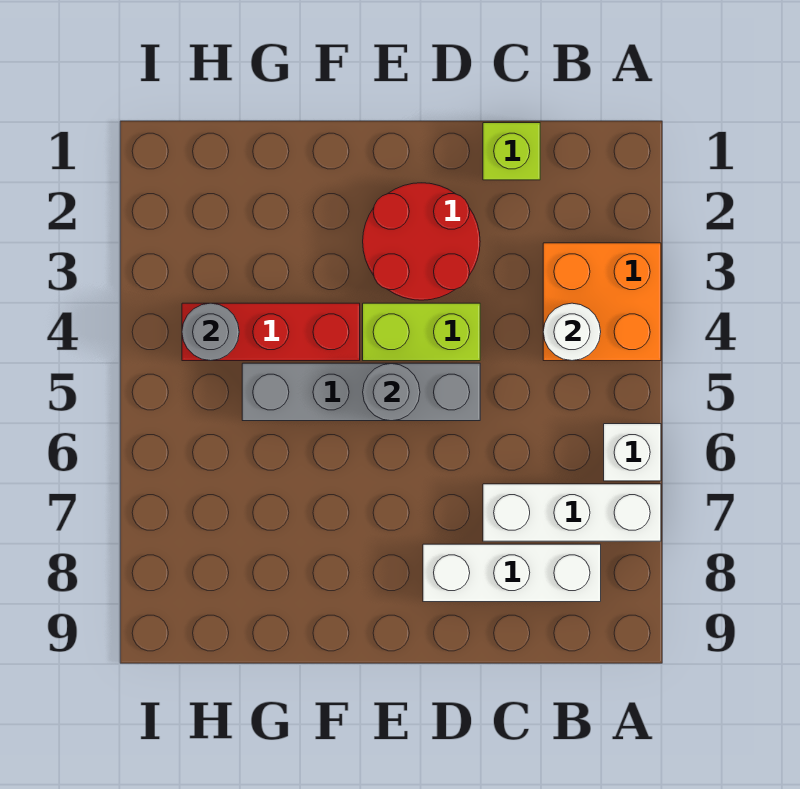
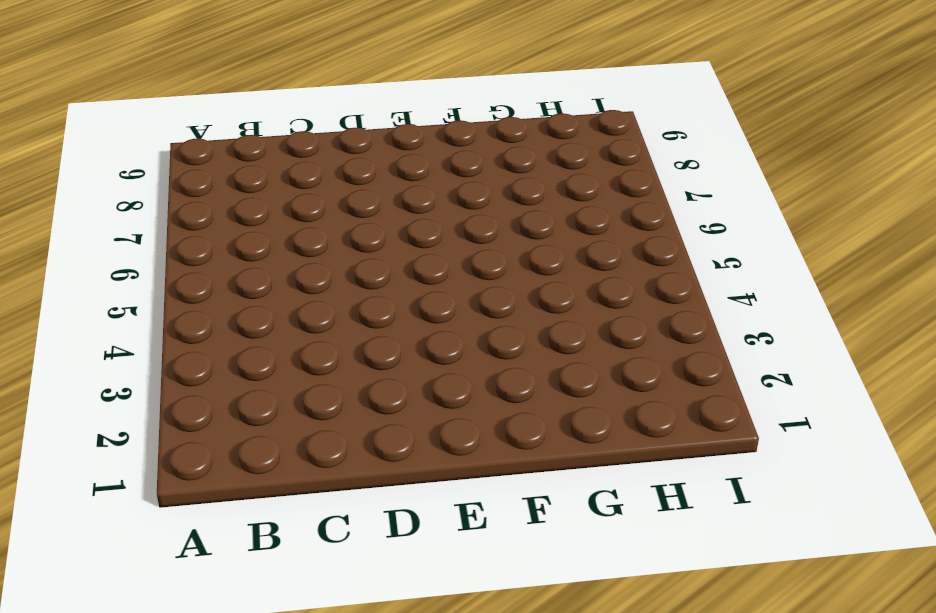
none -> orange 2x2 brick [543,243,661,361]
none -> white 1x1 brick [604,424,661,481]
none -> white 1x3 brick [483,484,661,541]

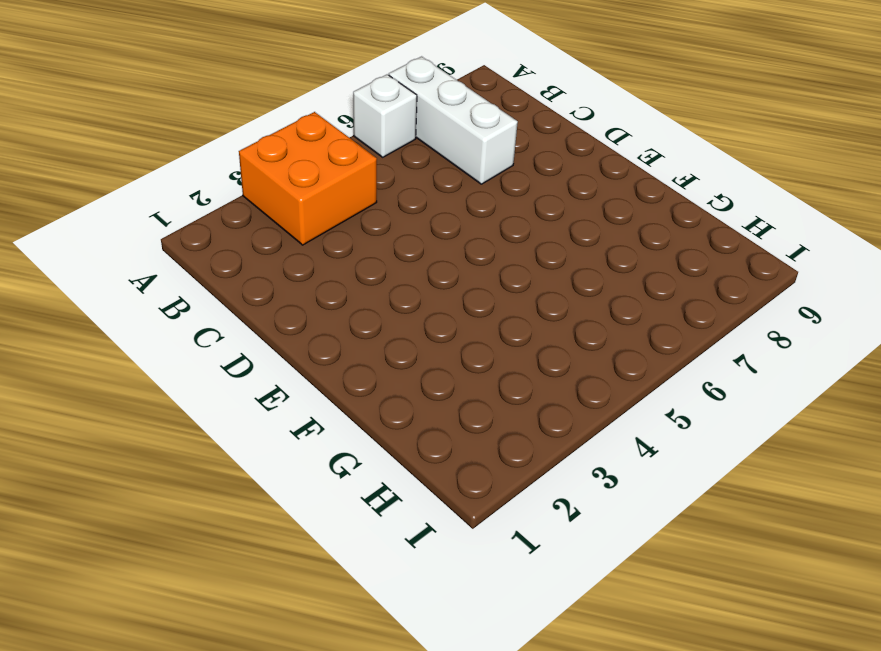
none -> white 1x3 brick [423,544,601,602]
none -> lime 1x1 brick [483,123,540,180]
none -> red 2x2 round brick [363,183,480,300]

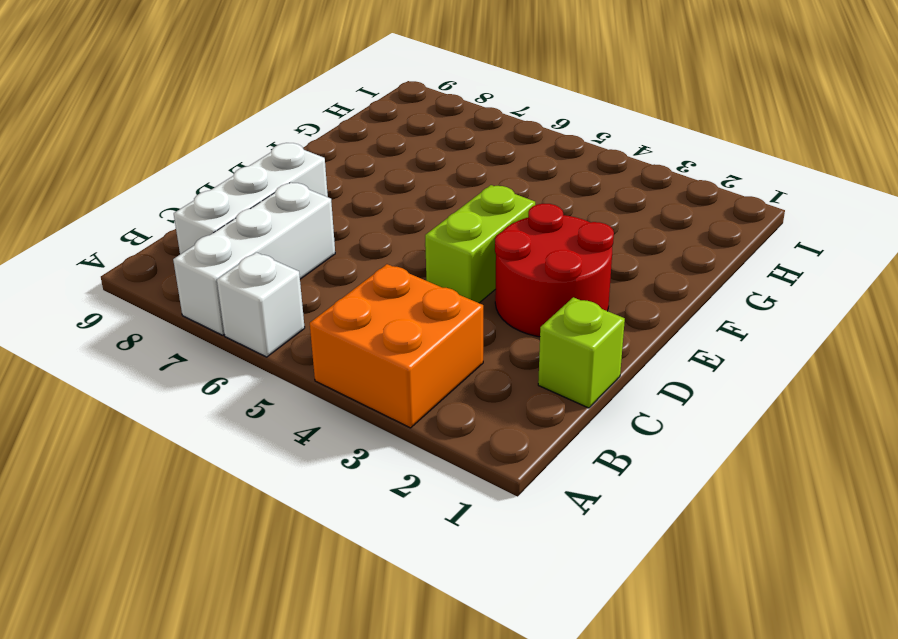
none -> grey 1x4 brick [242,363,480,421]
none -> red 1x3 brick [182,303,360,361]
none -> white 1x1 round brick [543,303,601,361]

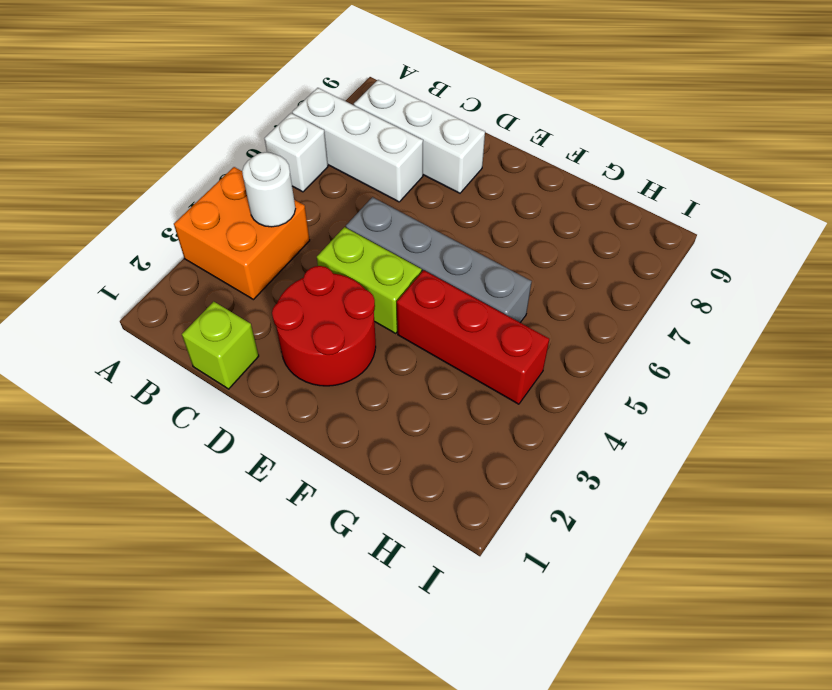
none -> grey 1x1 round brick [363,364,420,421]
none -> grey 1x1 round brick [182,303,239,361]

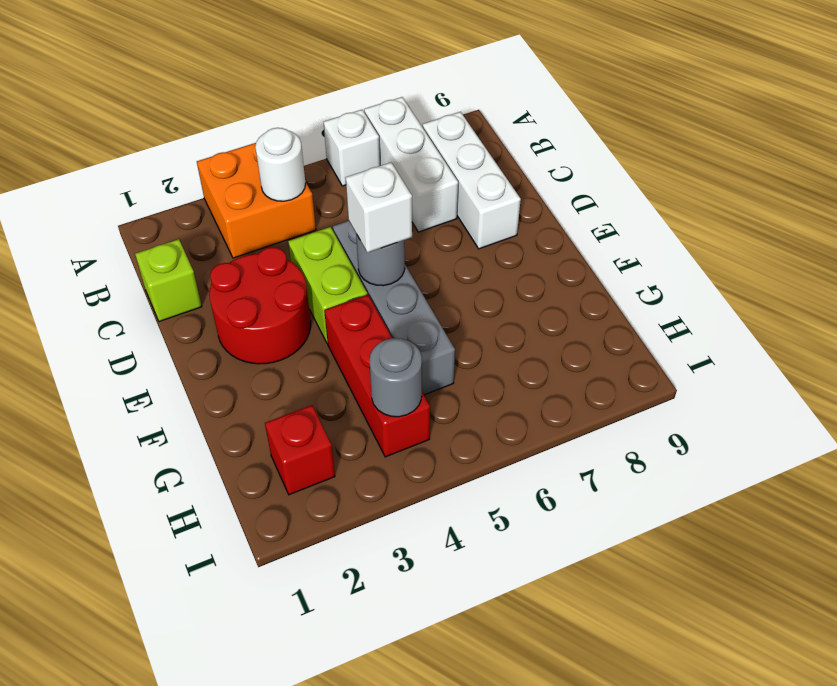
white 1x1 brick [346,162,412,253] -> none
red 1x1 brick [265,405,335,495] -> none

